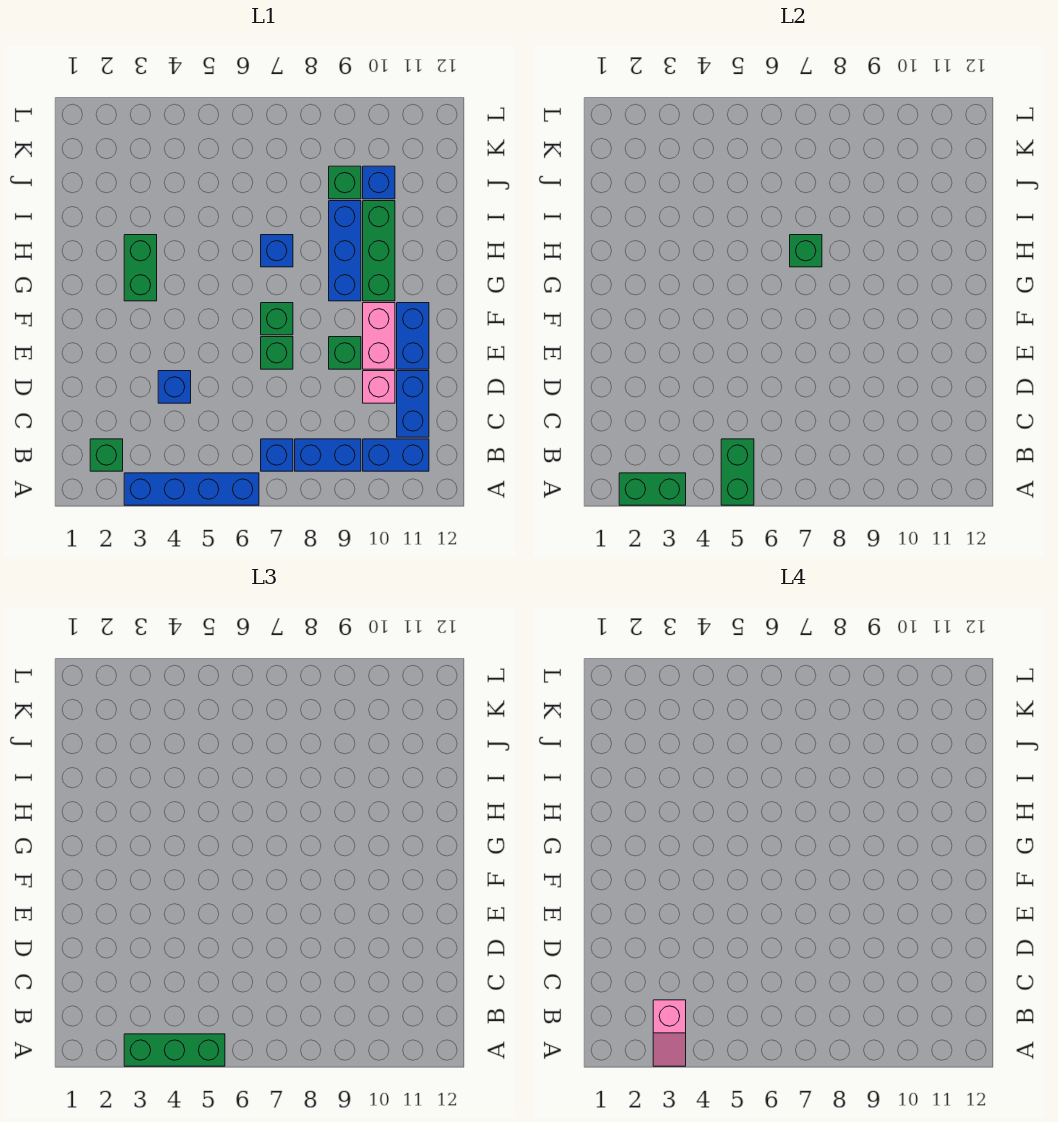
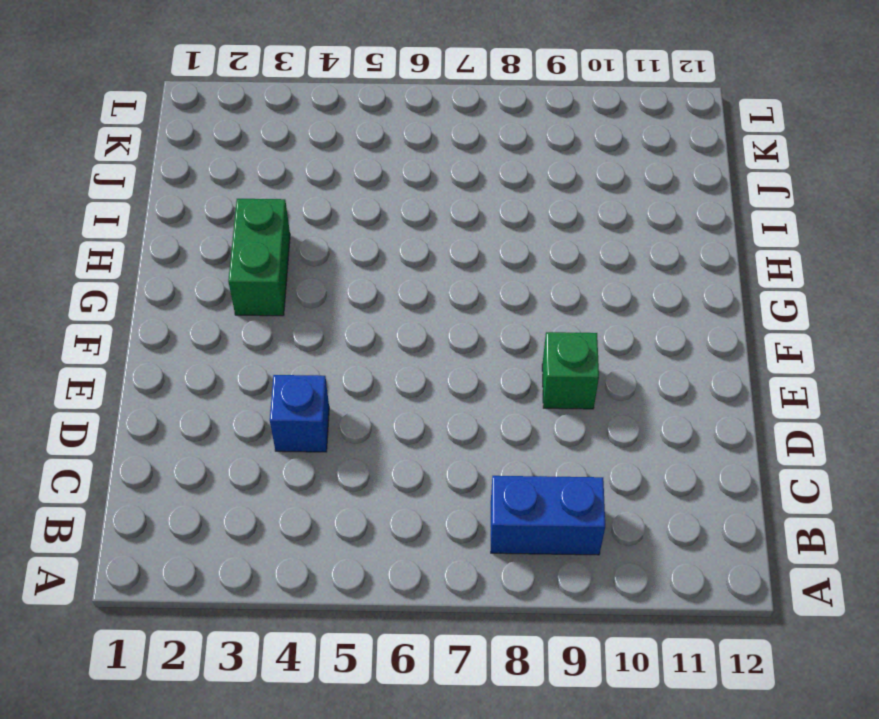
none -> blue 1x4 brick [124,473,259,505]
none -> green 1x1 brick [90,439,123,471]
none -> blue 1x1 brick [261,439,293,471]

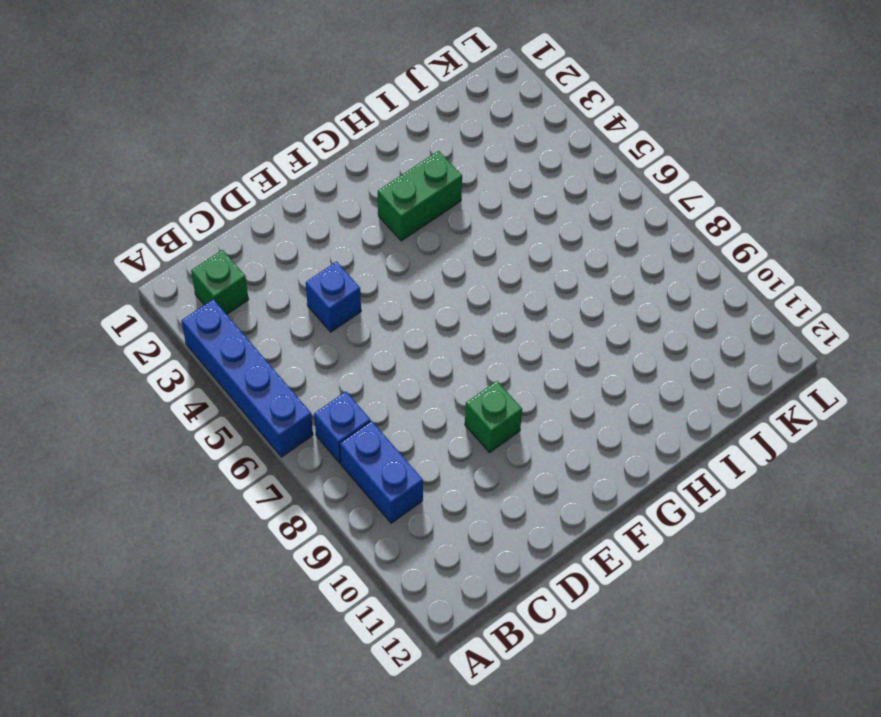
none -> blue 1x2 brick [363,439,429,471]
none -> blue 1x2 brick [397,371,429,437]
none -> pink 1x1 brick [363,371,395,403]

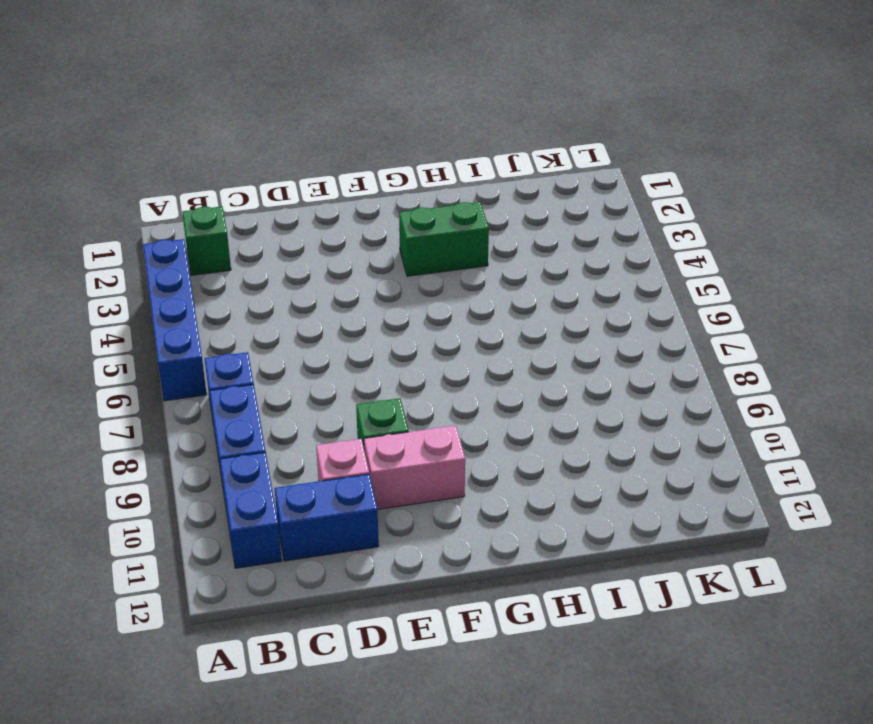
none -> blue 1x1 brick [158,371,191,403]
none -> green 1x1 brick [261,337,293,369]
none -> blue 1x2 brick [397,303,429,369]

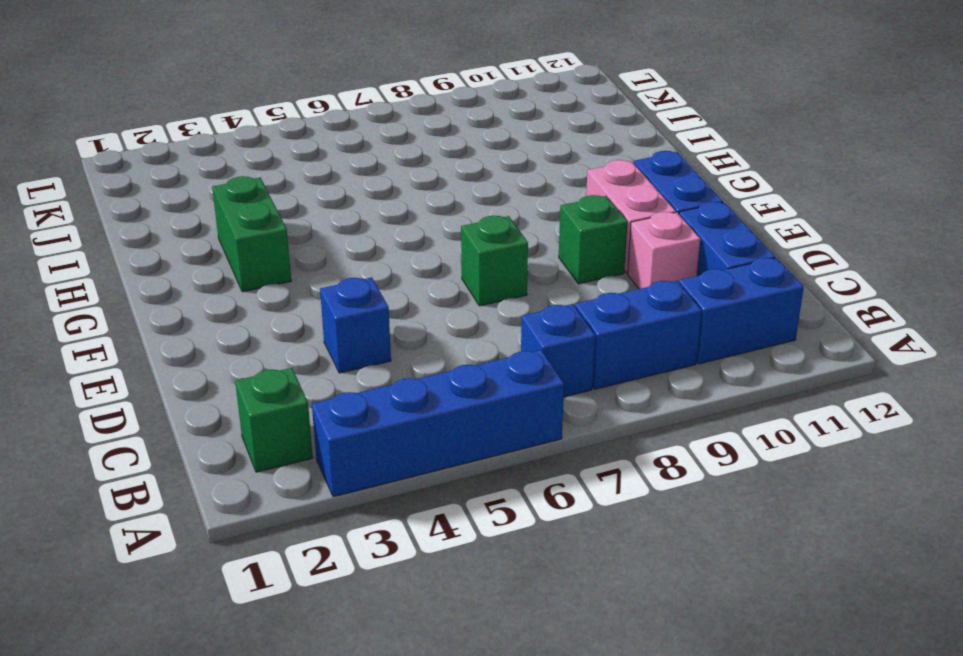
none -> green 1x1 brick [261,303,293,335]
none -> blue 1x3 brick [329,201,361,301]
none -> green 1x3 brick [363,201,395,301]

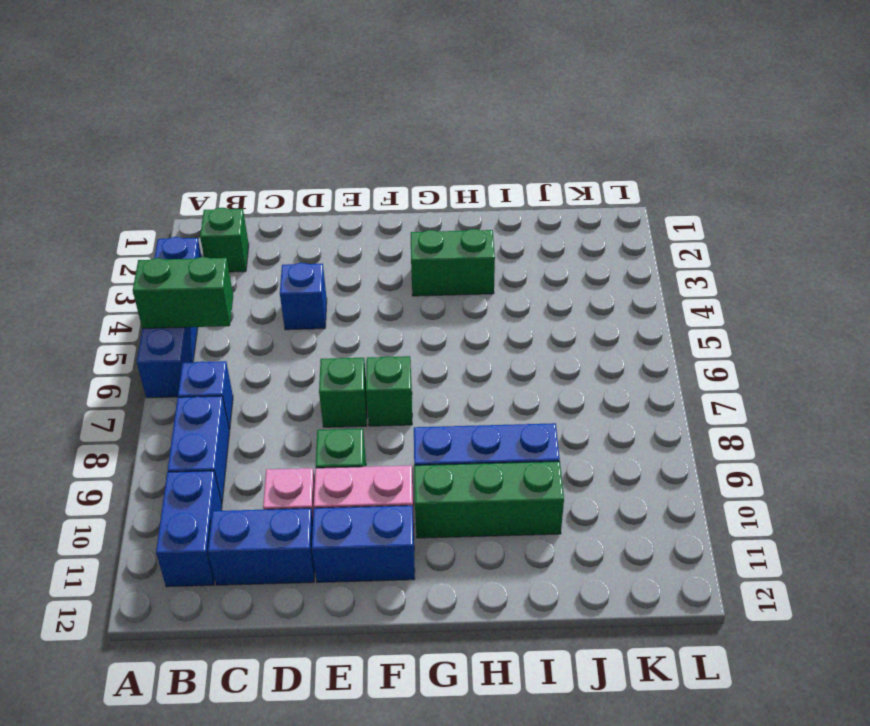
none -> blue 1x1 brick [261,235,293,267]
none -> green 1x1 brick [329,166,361,199]
none -> blue 1x1 brick [363,166,395,199]

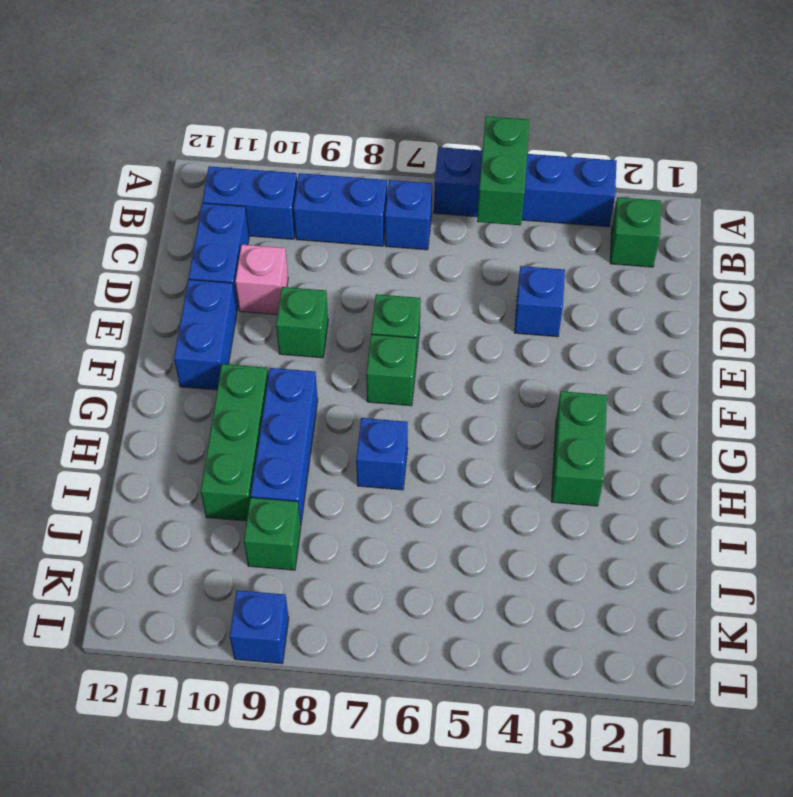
blue 1x1 brick [230,590,289,664] -> blue 1x1 brick moved to [363,166,395,199]
none -> pink 1x2 brick [363,303,395,369]
none -> green 1x2 brick [619,473,686,505]
none -> green 1x1 brick [790,235,822,267]

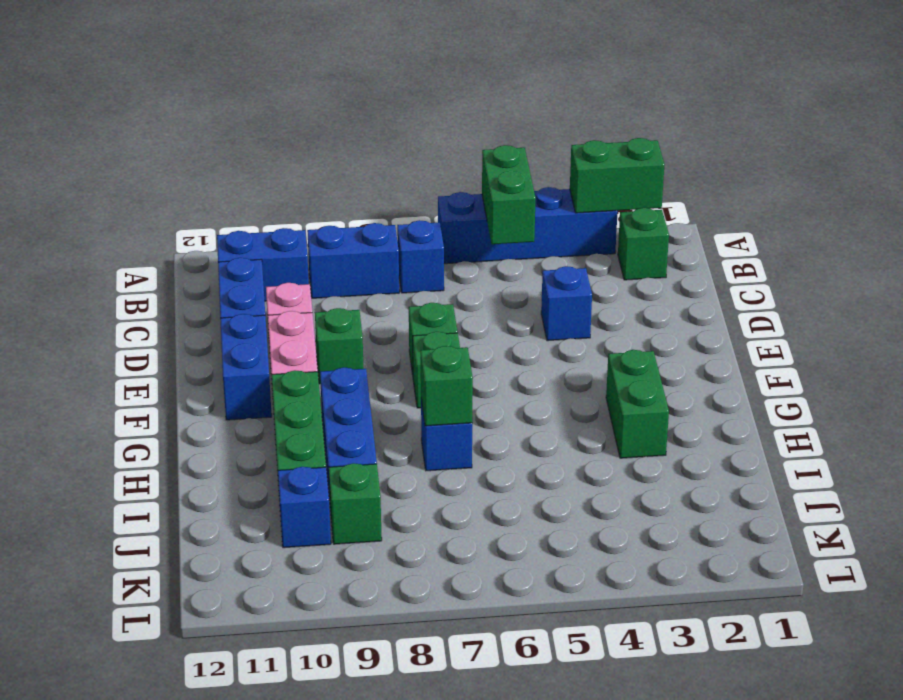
none -> green 1x3 brick [124,1034,225,1066]
none -> pink 1x2 slope [653,1000,686,1066]

